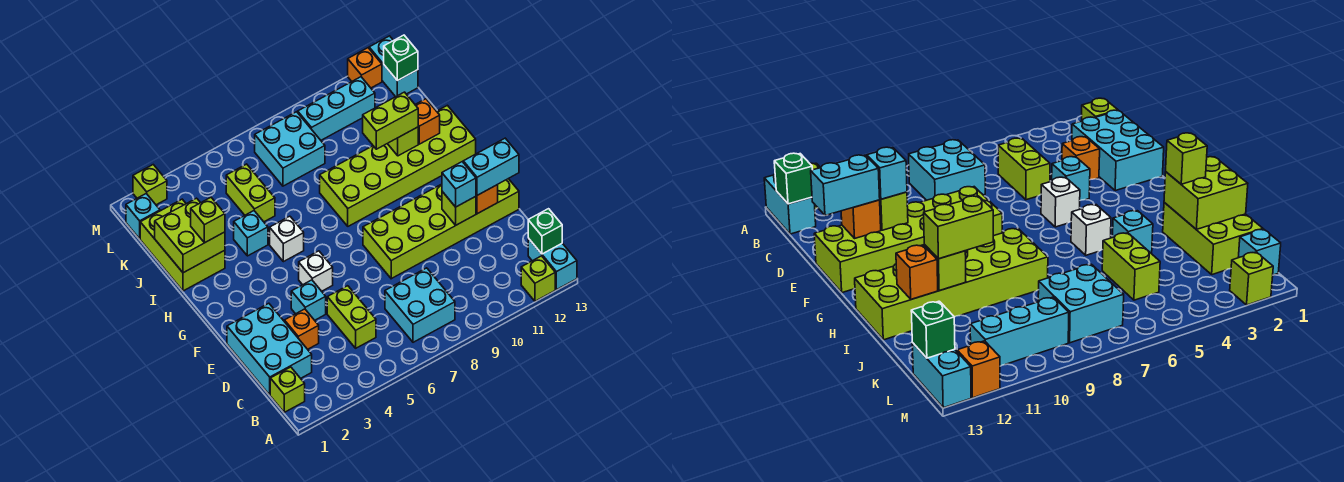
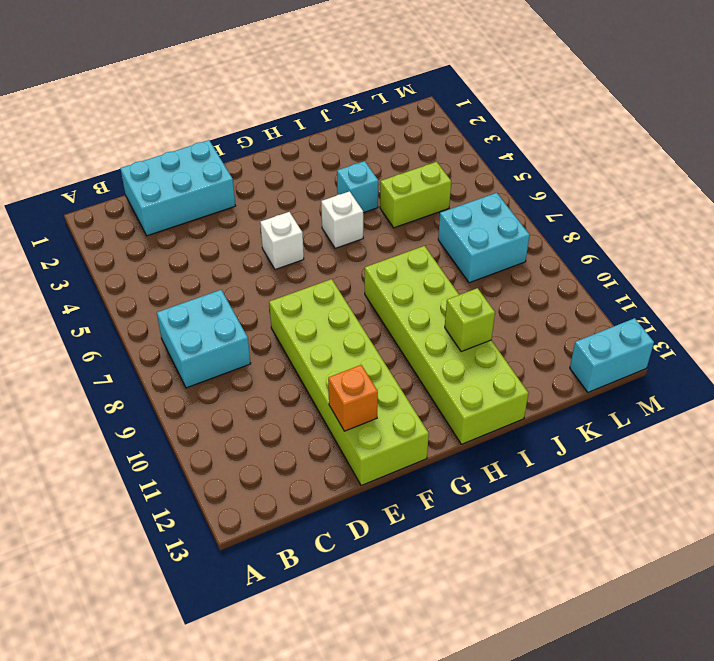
none -> lime 1x1 brick [521,256,555,301]
none -> cyan 1x2 brick [528,238,577,290]
none -> lime 1x1 brick [270,367,305,412]
none -> lime 1x2 brick [327,286,376,348]

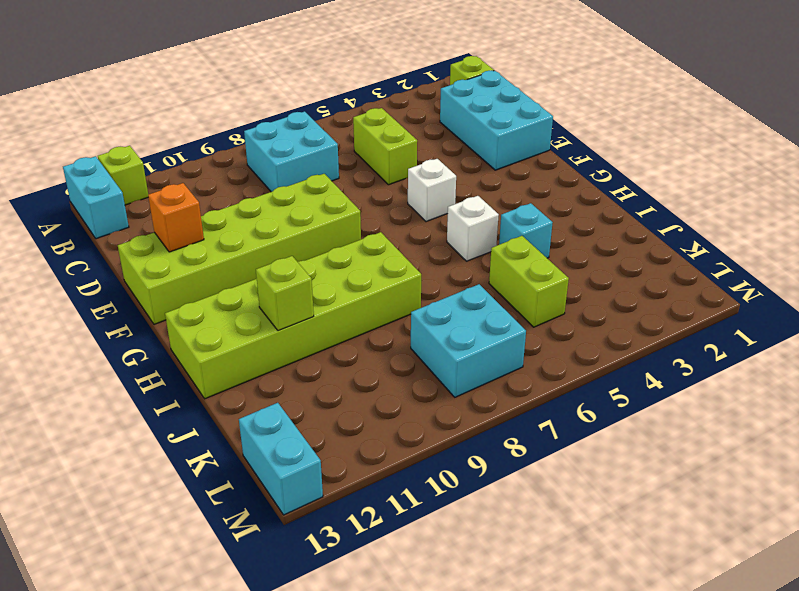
none -> orange 1x1 brick [284,309,319,349]
none -> cyan 1x1 brick [291,280,326,320]
none -> lime 2x3 brick [140,199,225,291]
none -> cyan 1x1 brick [126,194,160,239]

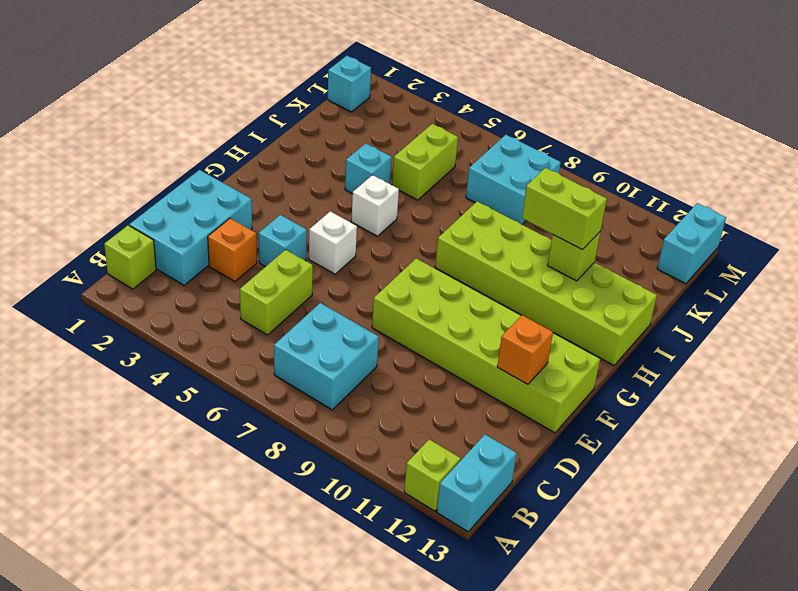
none -> lime 2x3 brick [140,199,225,291]
none -> cyan 1x3 brick [298,77,375,140]
none -> lime 1x1 brick [133,165,167,205]
none -> orange 1x1 brick [348,48,382,88]

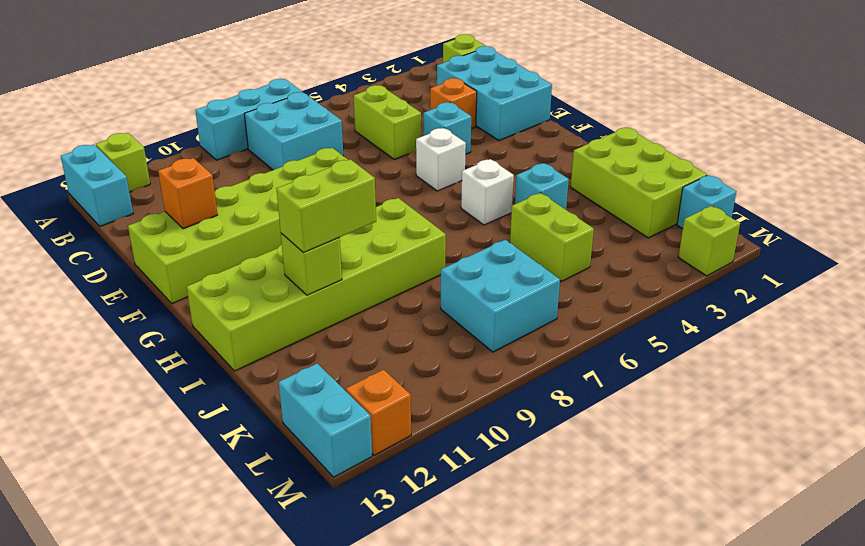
cyan 1x3 brick [195,79,303,160] -> cyan 1x3 brick moved to [298,77,375,140]
none -> green 1x1 brick [528,209,562,254]
none -> lime 1x1 brick [442,192,476,225]
none -> lime 2x2 brick [155,198,225,273]
none -> orange 1x1 brick [415,99,440,144]

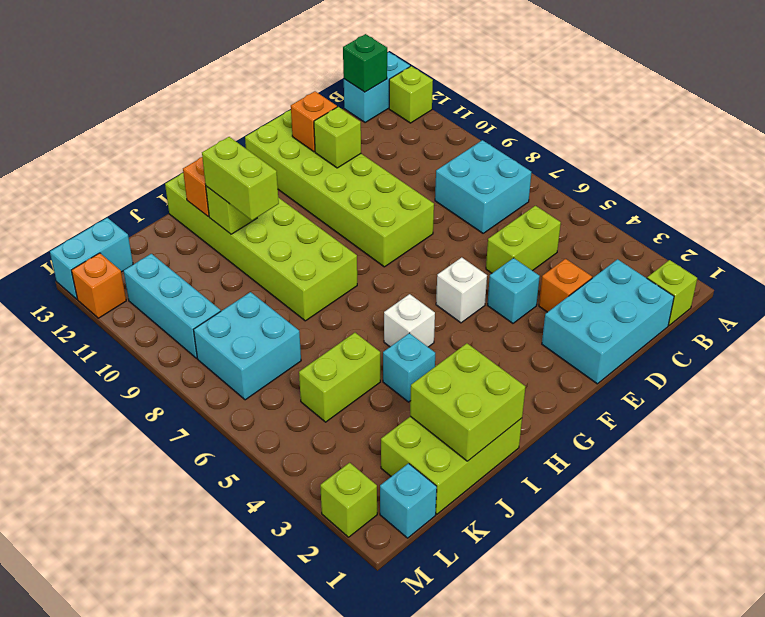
none -> green 1x1 brick [384,35,418,81]
none -> cyan 1x1 brick [442,162,476,207]
none -> cyan 1x2 brick [463,138,519,195]
none -> lime 1x1 brick [191,197,225,243]

